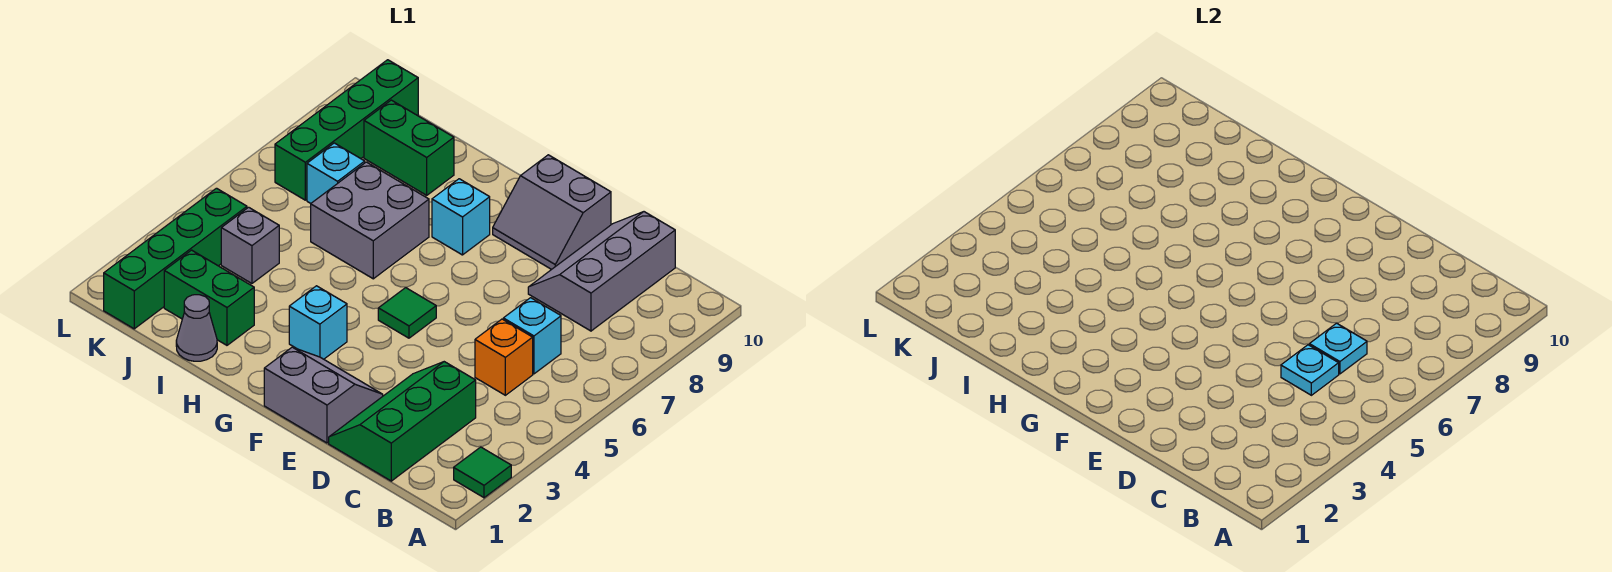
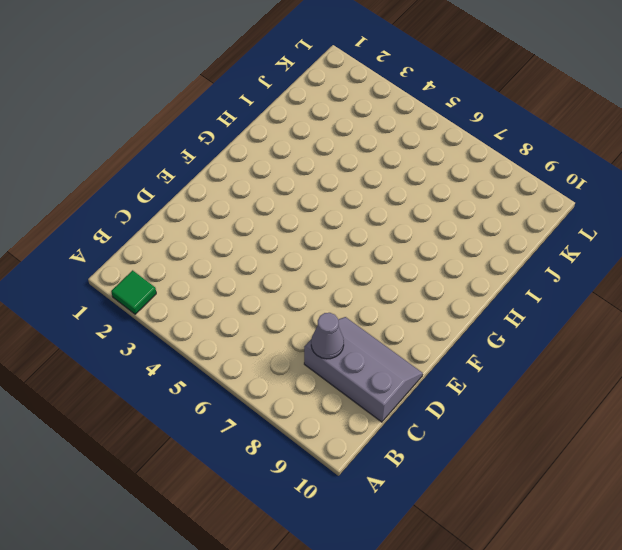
grey 1x1 cone [311,313,344,359] -> grey 1x1 cone moved to [176,295,217,361]
none -> green 2x3 slope [329,362,476,481]
none -> orange 1x1 brick [475,319,533,395]
none -> cyan 1x1 brick [503,298,561,374]

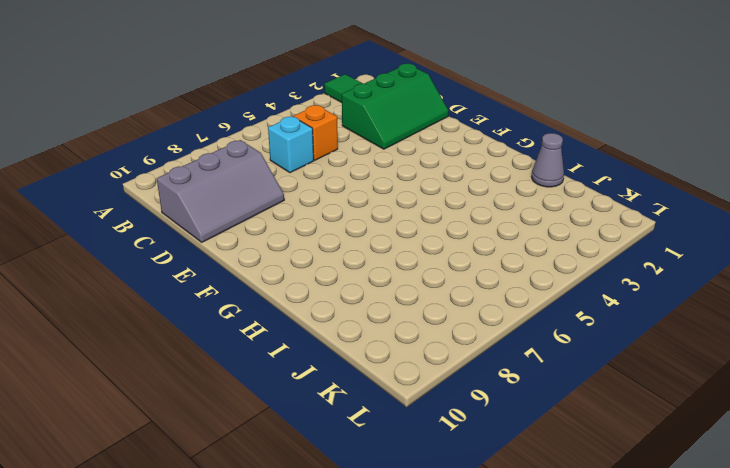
none -> grey 2x2 slope [264,347,383,443]
none -> grey 2x2 slope [493,155,611,269]
none -> green 1x1 tile [378,288,436,338]

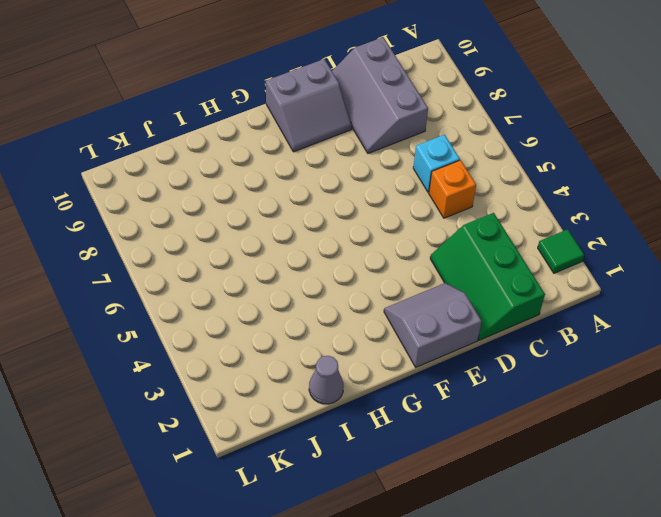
none -> green 1x1 tile [378,288,436,338]
none -> cyan 1x1 brick [289,286,347,359]
none -> cyan 1x1 brick [432,179,490,255]

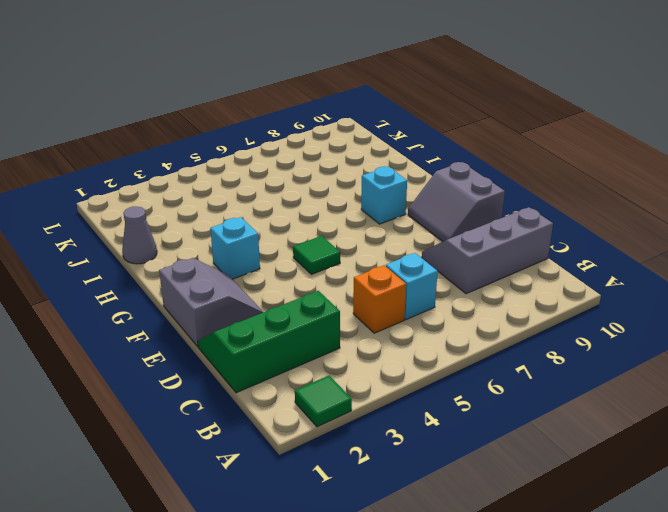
none -> grey 2x2 brick [311,162,429,279]
none -> green 1x2 brick [164,250,254,345]
none -> green 1x2 brick [364,100,454,195]

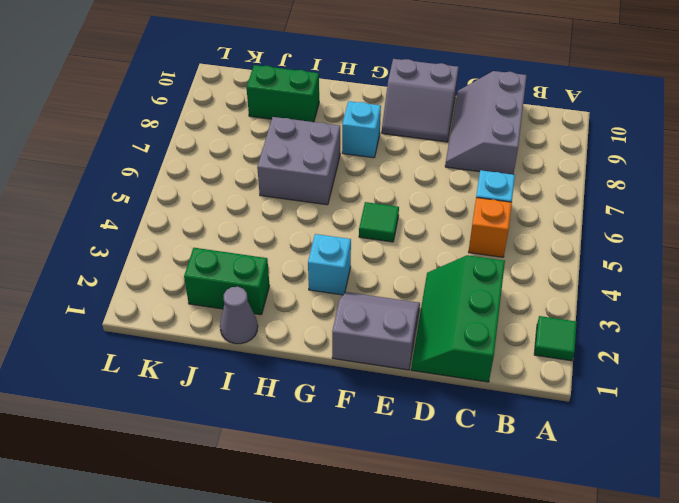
none -> grey 1x1 brick [221,207,279,283]
none -> cyan 1x1 brick [307,143,365,203]
none -> green 1x4 brick [104,188,247,329]

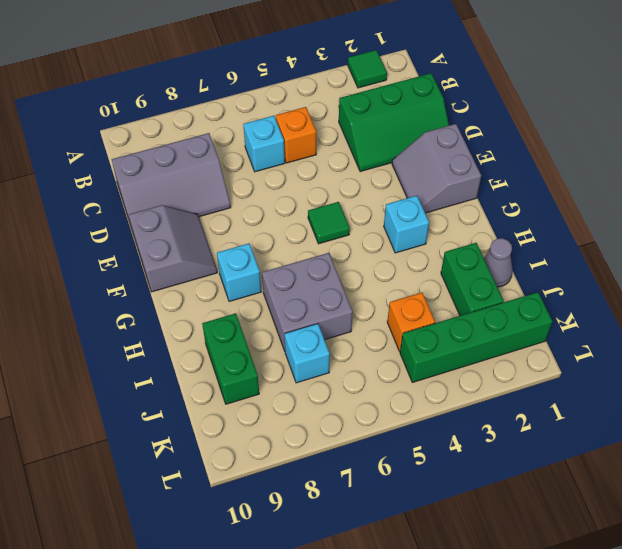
orange 1x1 brick [387,293,435,351] -> grey 1x1 brick [221,207,279,283]
none -> green 1x4 brick [275,60,418,200]
none -> cyan 1x1 plate [1281,345,1339,395]
none -> cyan 1x1 plate [1309,323,1367,374]

